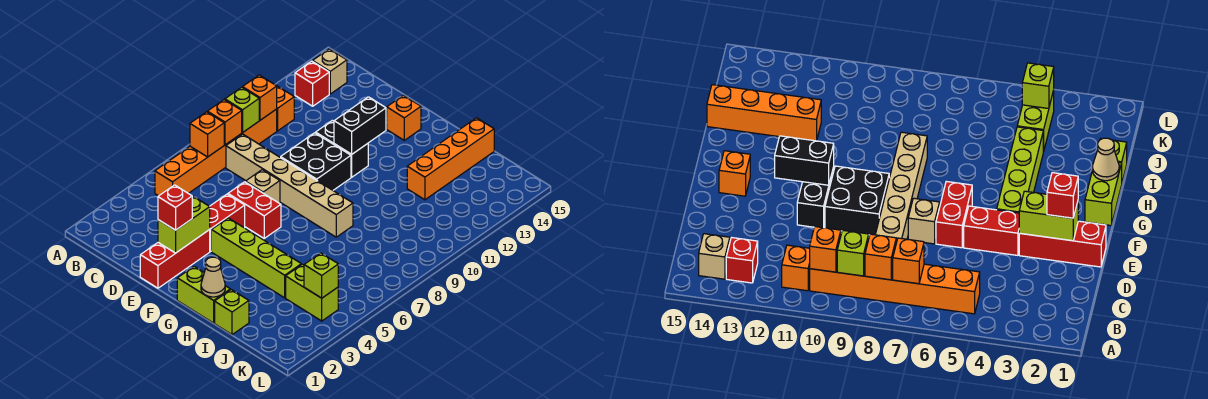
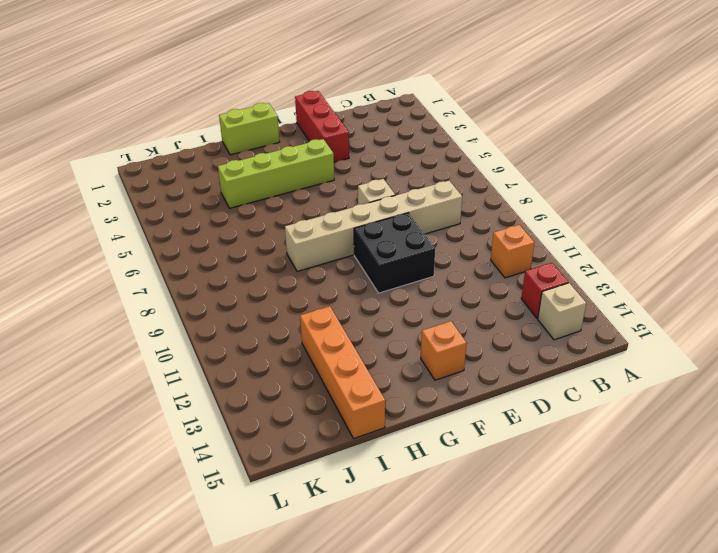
none -> orange 1x6 brick [155,109,277,196]
none -> red 1x2 brick [209,194,245,251]
none -> red 1x2 brick [228,182,281,238]

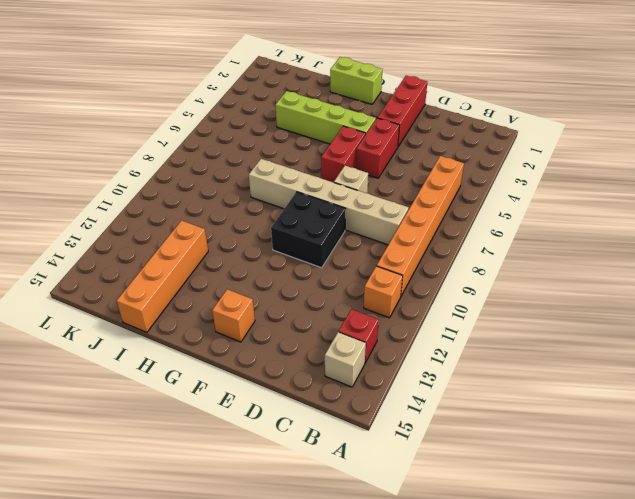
red 1x2 brick [321,126,365,182] -> red 1x2 brick turned to [228,182,281,238]
none -> black 1x2 brick [316,121,368,177]
none -> lime 1x1 brick [215,290,249,335]
none -> lime 1x2 brick [286,264,338,321]

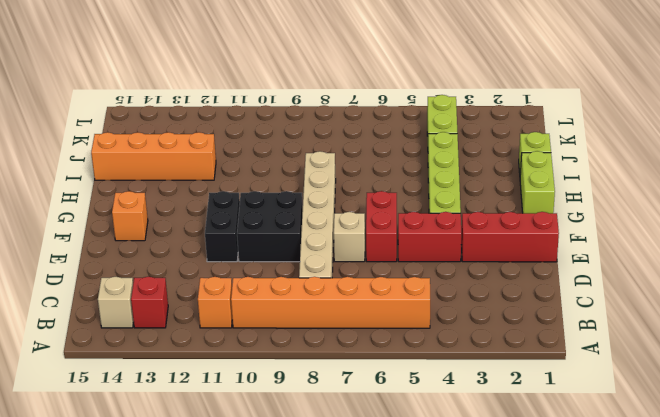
none -> orange 1x1 brick [190,112,224,157]
none -> orange 1x1 brick [207,100,242,145]
none -> lime 1x1 brick [225,87,259,132]

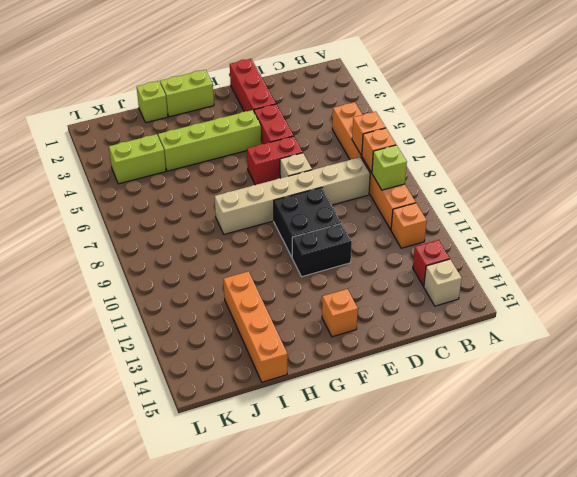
none -> orange 1x1 brick [242,75,277,120]
none -> lime 1x2 brick [158,196,210,253]
none -> black 1x2 brick [334,97,386,154]

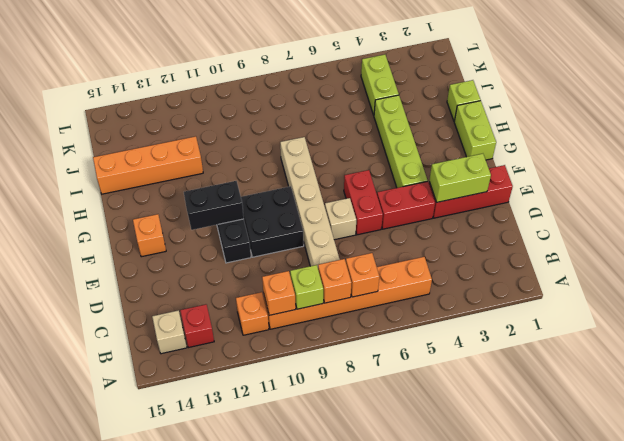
none -> tan 1x1 cone [201,257,225,297]
none -> lime 1x1 brick [304,253,338,298]
none -> red 1x1 brick [158,185,192,230]

